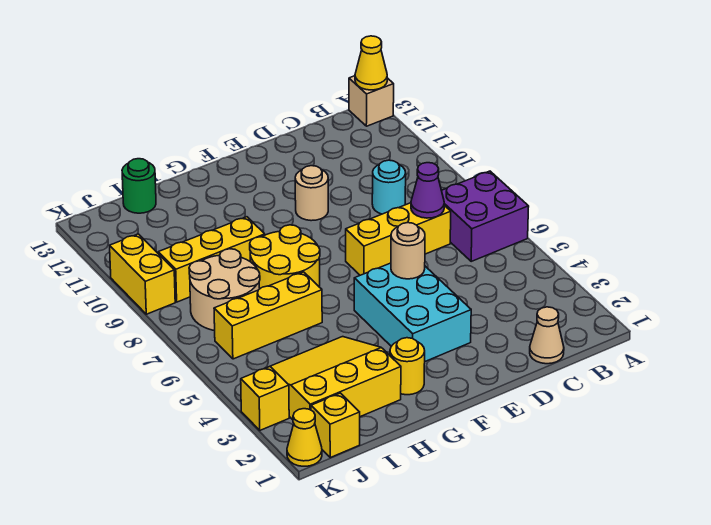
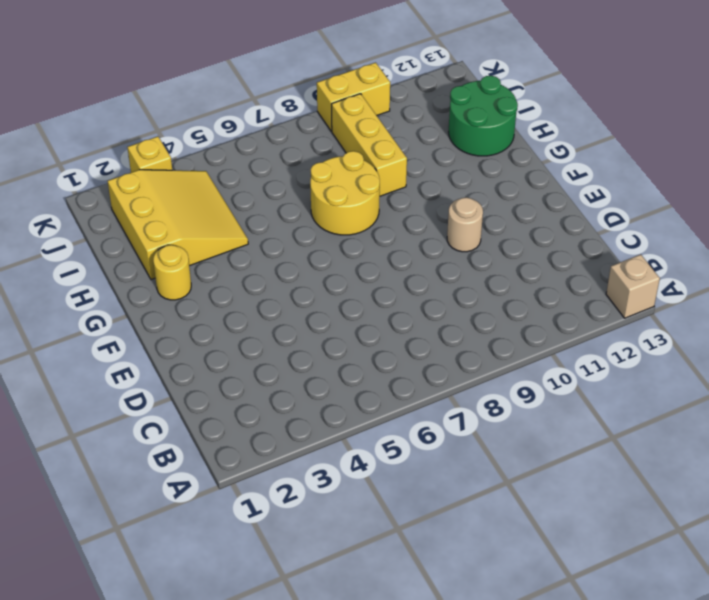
green 2x2 round brick [448,76,518,156] -> green 1x1 round brick [122,159,156,213]
none -> purple 2x2 brick [442,171,529,261]
none -> tan 1x1 cone [530,307,564,364]
none -> yellow 1x3 brick [346,203,451,275]

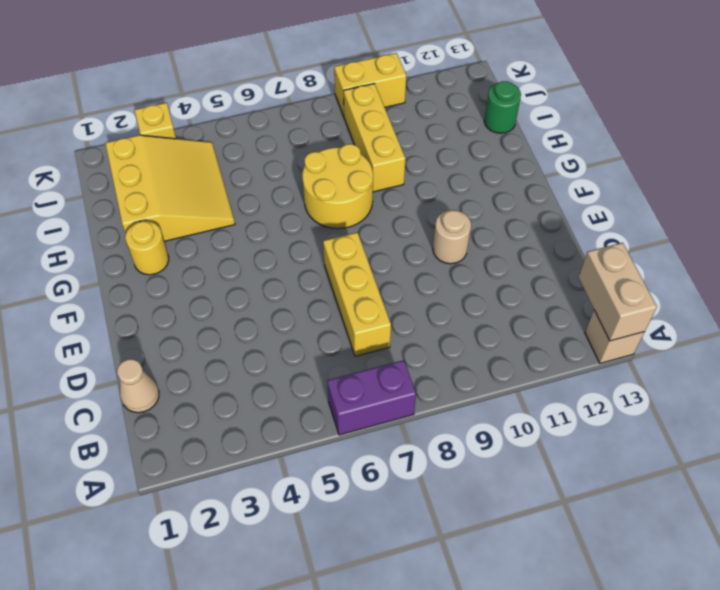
purple 1x2 brick [327,360,416,435] -> purple 2x2 brick [442,171,529,261]
tan 1x2 brick [579,243,657,341] -> yellow 1x1 cone [355,36,387,90]
none -> cyan 1x1 round brick [372,160,406,214]
none -> cyan 2x3 brick [354,263,471,361]
none -> yellow 1x3 brick [214,272,322,359]

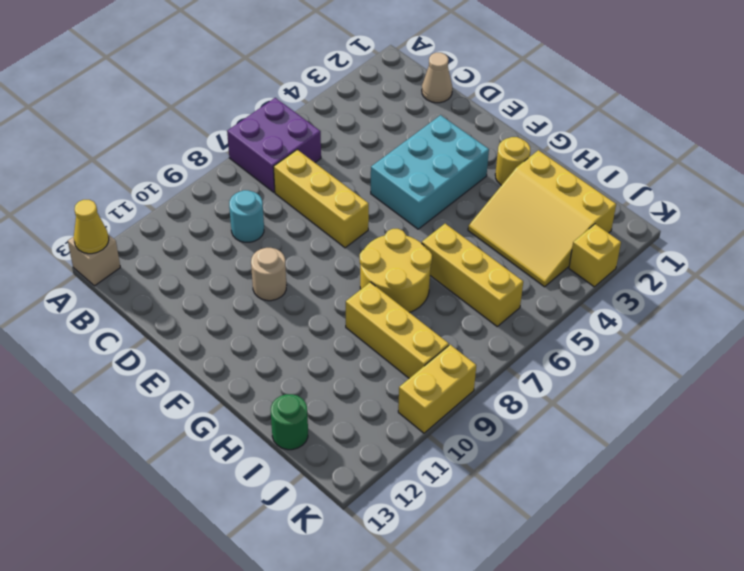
none -> tan 2x2 round brick [189,249,260,331]
none -> yellow 1x1 brick [311,393,360,458]
none -> yellow 1x1 cone [287,409,322,466]

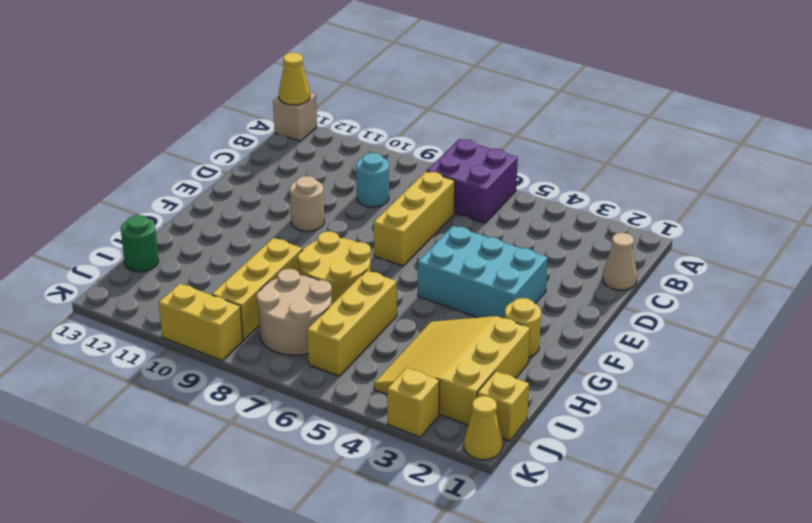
none -> purple 1x1 cone [411,163,444,218]
none -> tan 1x1 round brick [391,223,425,279]

